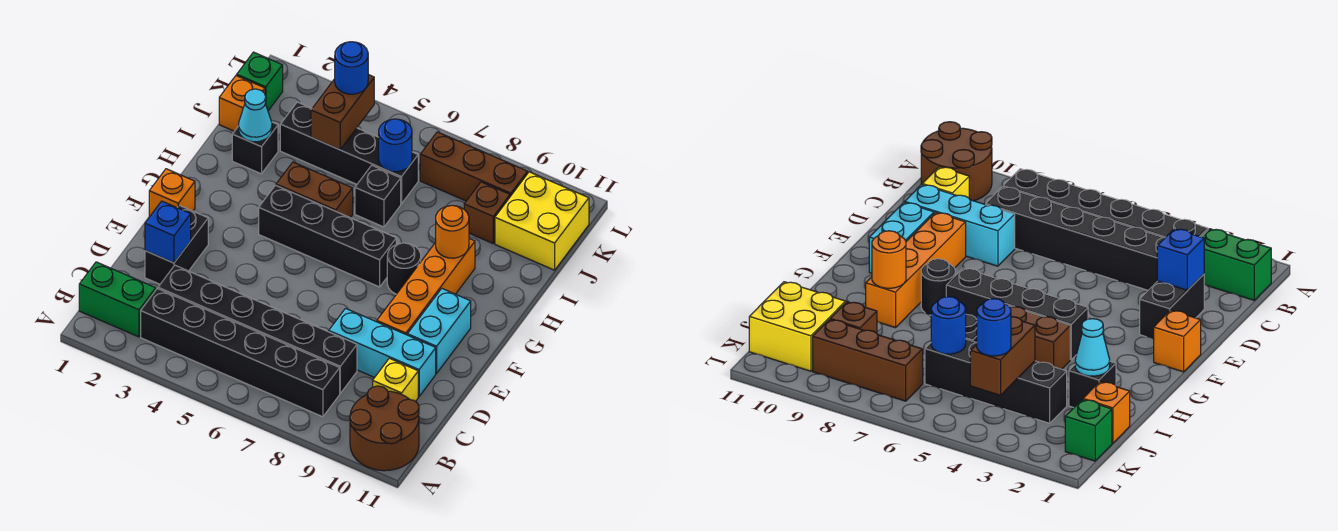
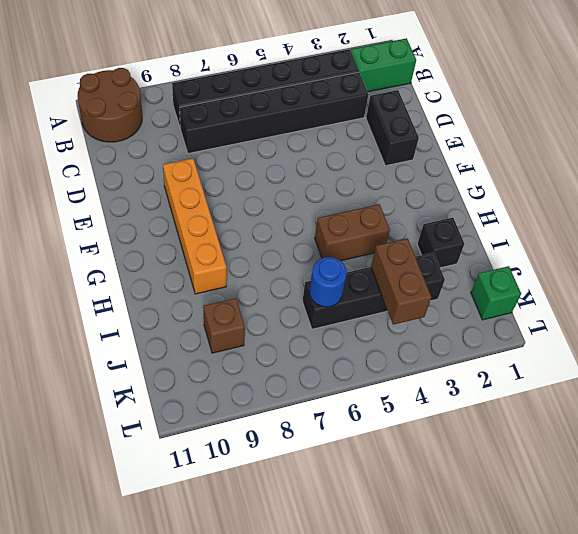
none -> yellow 1x1 brick [373,358,418,402]
none -> cyan 1x3 brick [329,308,436,397]
none -> cyan 1x2 brick [407,289,471,373]

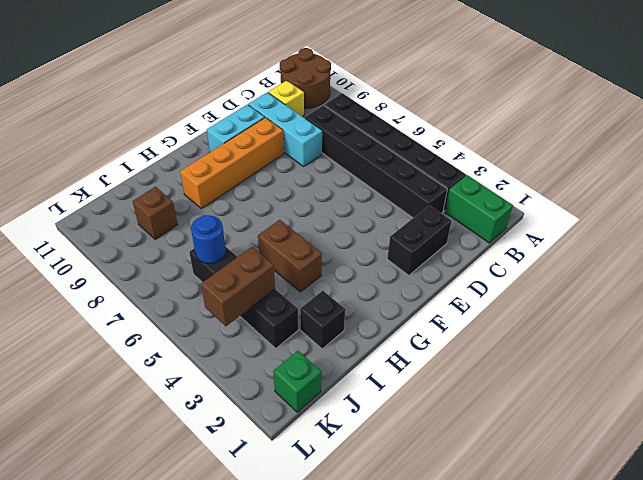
none -> orange 1x1 brick [149,169,195,217]
none -> black 1x4 brick [259,185,396,287]
none -> black 1x1 round brick [387,243,421,294]

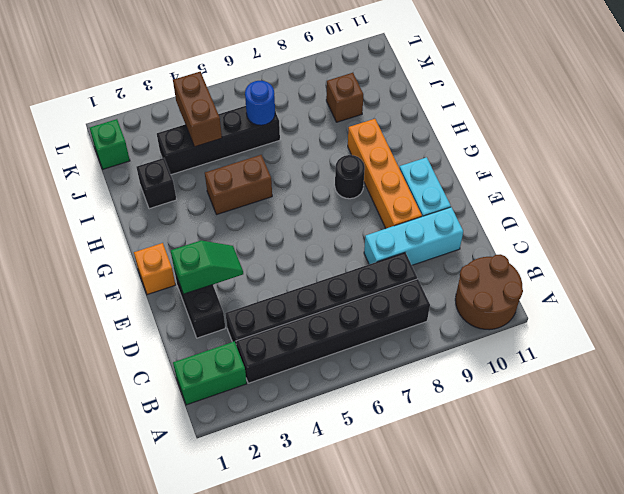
green 1x2 slope [171,240,243,294] -> none
none -> yellow 1x1 brick [373,358,418,402]
none -> black 1x4 brick [259,185,396,287]
none -> black 1x1 brick [355,165,401,227]

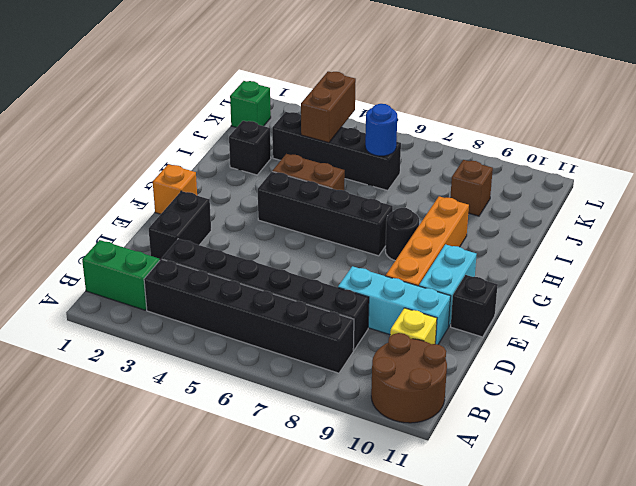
black 1x1 brick [451,275,498,337] -> black 1x1 brick moved to [355,165,401,227]
none -> orange 1x1 brick [219,75,265,131]
none -> yellow 2x2 brick [495,172,589,270]
none -> brown 1x3 brick [420,132,528,201]

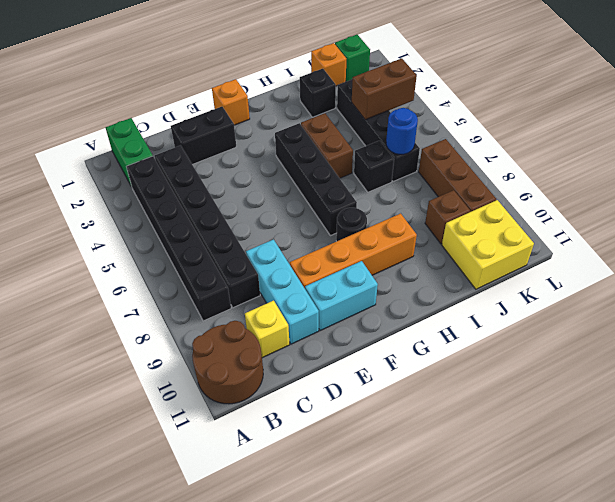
none -> blue 1x1 brick [145,201,191,263]
none -> orange 1x1 round brick [436,205,469,258]
none -> cyan 1x1 cone [239,89,272,142]

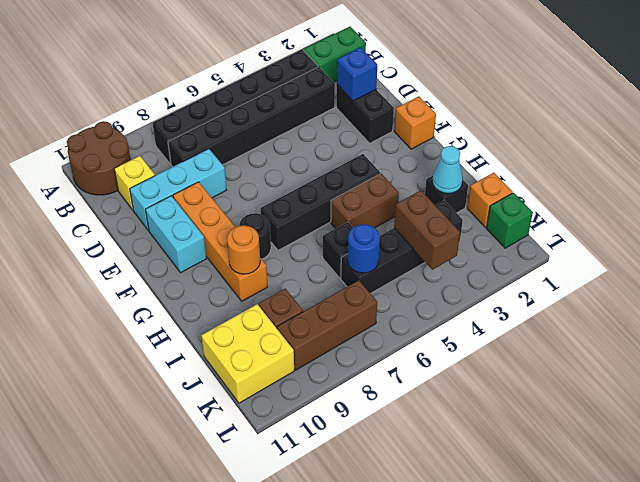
none -> blue 1x1 round brick [335,42,368,94]

